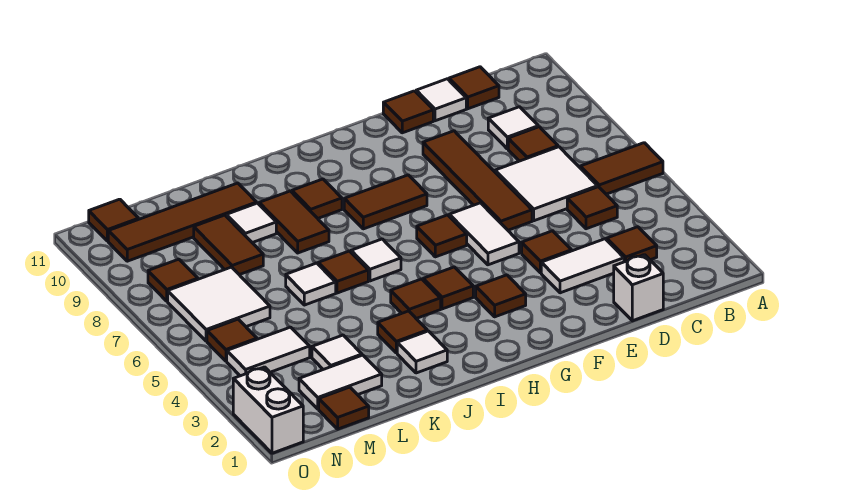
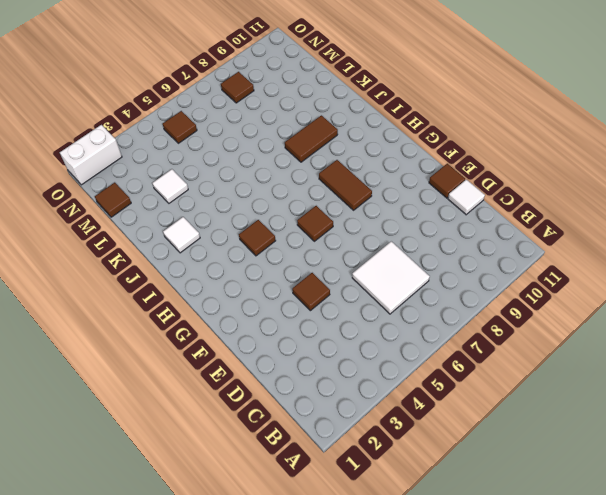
none -> brown 1x2 tile [580,143,663,194]
none -> brown 1x1 tile [607,227,657,262]
none -> brown 1x1 tile [567,187,617,229]
none -> brown 1x1 tile [508,127,558,161]

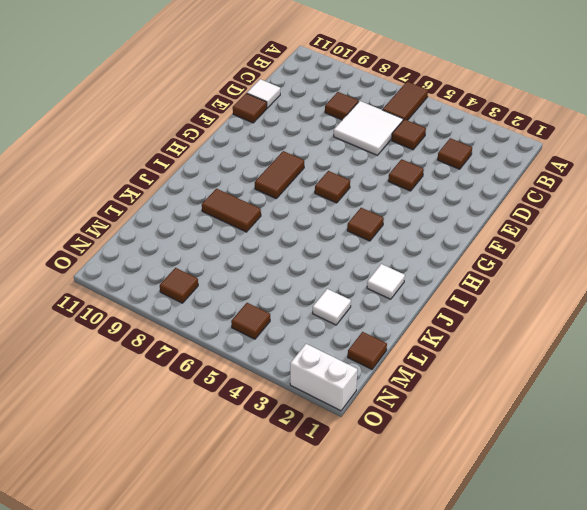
none -> white 1x1 tile [488,107,538,149]
none -> brown 1x1 tile [449,67,499,109]
none -> white 1x1 brick [613,255,663,321]
none -> white 1x2 tile [541,239,624,293]

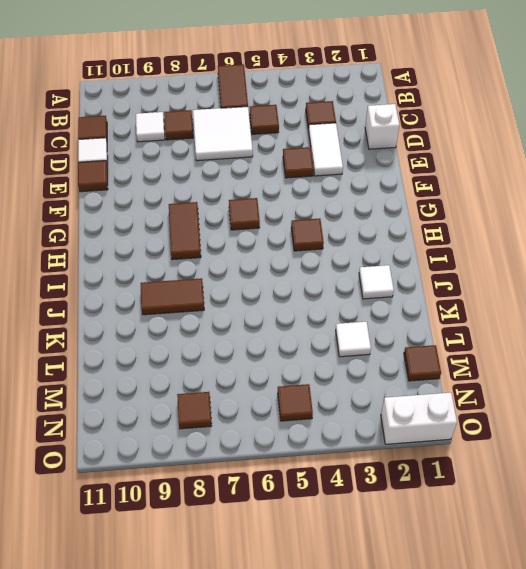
none -> brown 1x4 tile [423,131,532,230]
none -> white 1x2 tile [449,203,519,265]
none -> brown 1x1 tile [476,275,526,317]
none -> brown 1x1 tile [391,279,441,319]

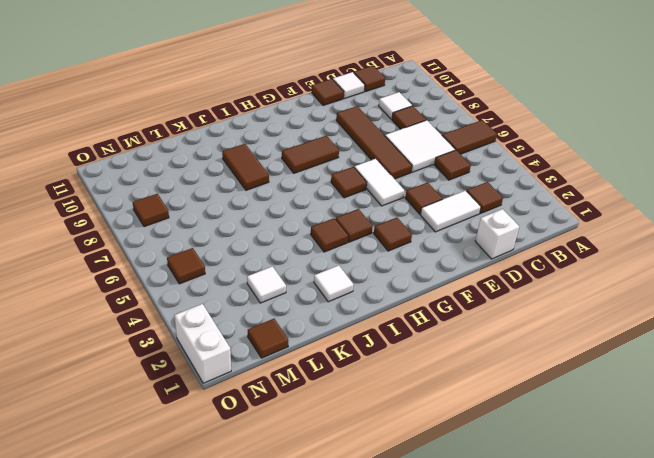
none -> white 1x1 tile [351,239,401,281]
none -> brown 1x1 tile [292,179,342,218]
none -> brown 1x1 tile [378,311,427,353]
none -> brown 1x1 tile [318,251,368,293]

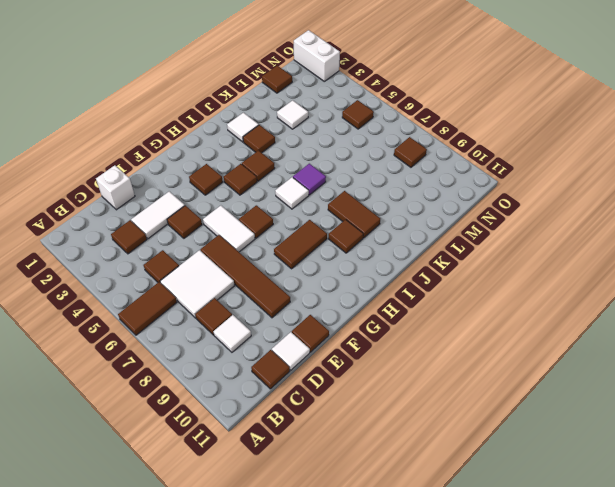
purple 1x1 tile [293,164,326,195] -> brown 1x1 tile [318,251,368,293]
none -> white 1x1 tile [286,263,336,305]
none -> white 1x1 tile [226,203,276,243]
none -> brown 1x4 tile [108,183,257,261]
none -> white 1x2 tile [299,355,382,409]

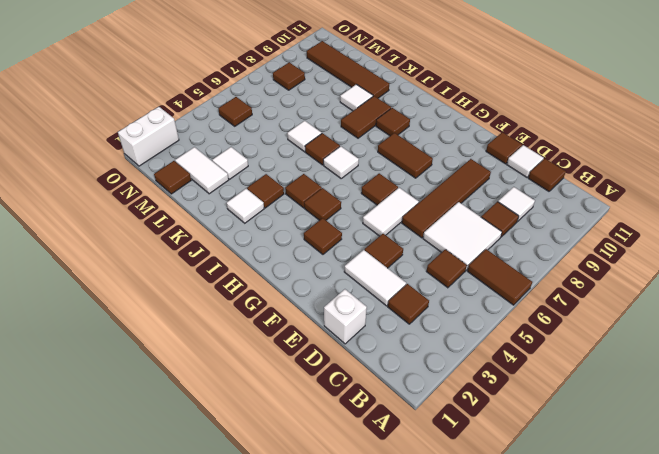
none -> brown 1x2 tile [194,215,263,275]
none -> white 1x2 tile [227,327,310,376]
none -> white 2x2 tile [168,267,270,341]
none -> brown 1x1 tile [89,199,139,241]

